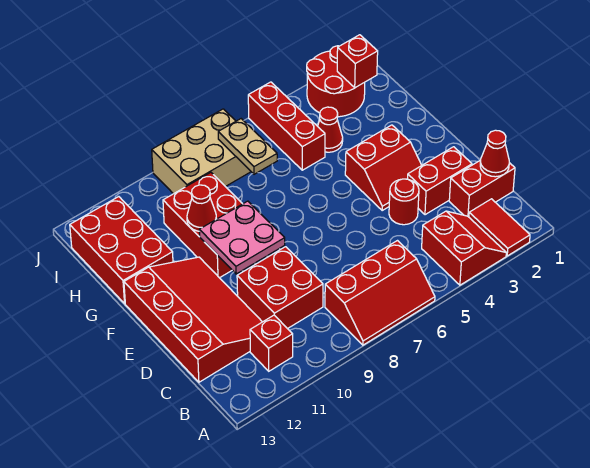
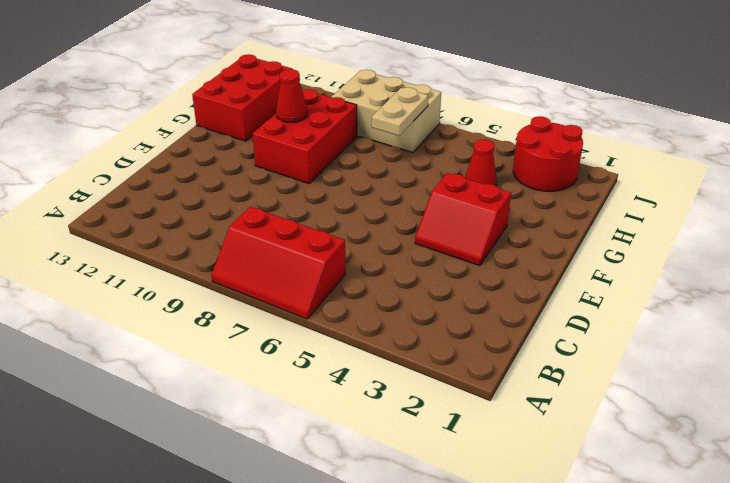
none -> red 1x2 tile [469,199,530,256]
none -> red 2x2 slope [422,211,506,285]
none -> red 1x1 brick [250,315,293,371]

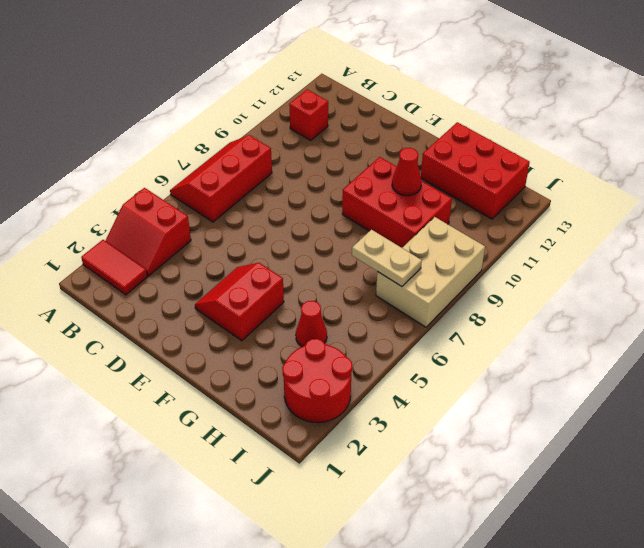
none -> red 1x2 brick [449,160,515,217]
none -> red 2x2 brick [237,247,323,329]
none -> red 3x4 slope [124,257,262,382]

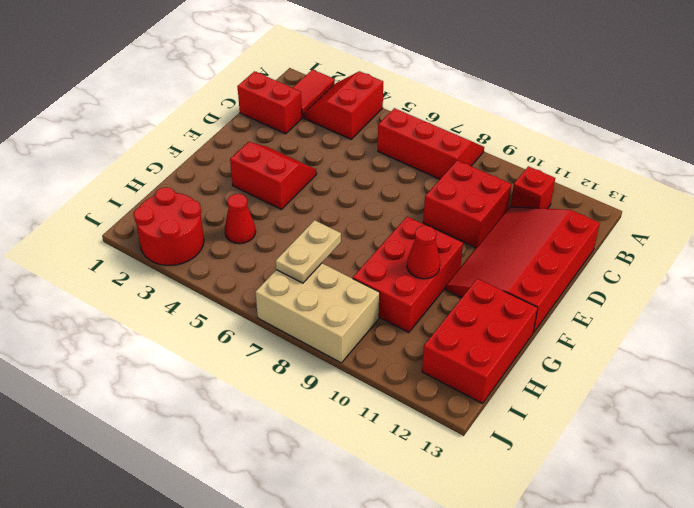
none -> red 1x2 brick [408,147,472,215]
none -> red 1x1 round brick [389,179,419,225]
none -> red 1x3 brick [248,82,325,170]

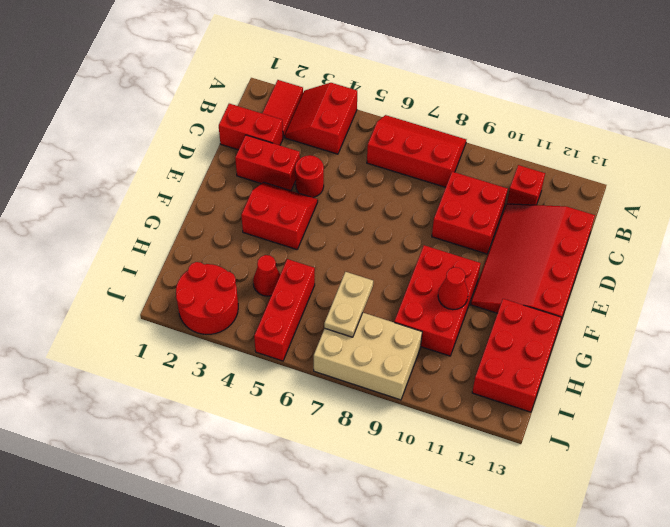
none -> red 1x1 cone [480,130,509,177]
none -> pink 2x2 plate [199,201,285,274]
none -> red 1x1 brick [337,35,378,88]

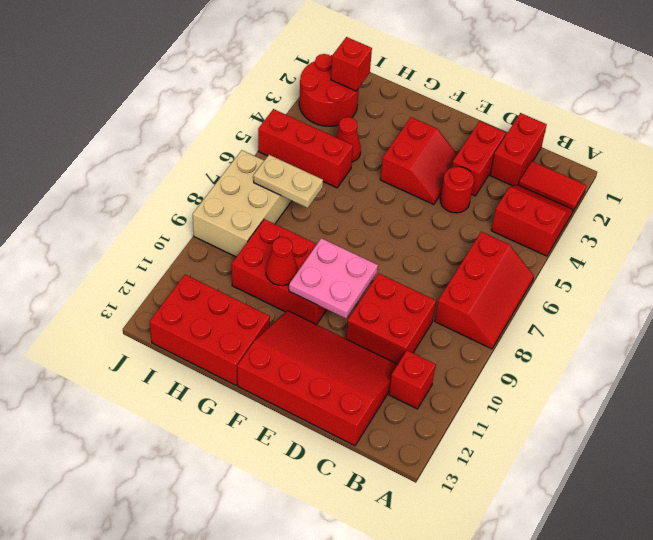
none -> red 1x1 cone [480,130,509,177]

